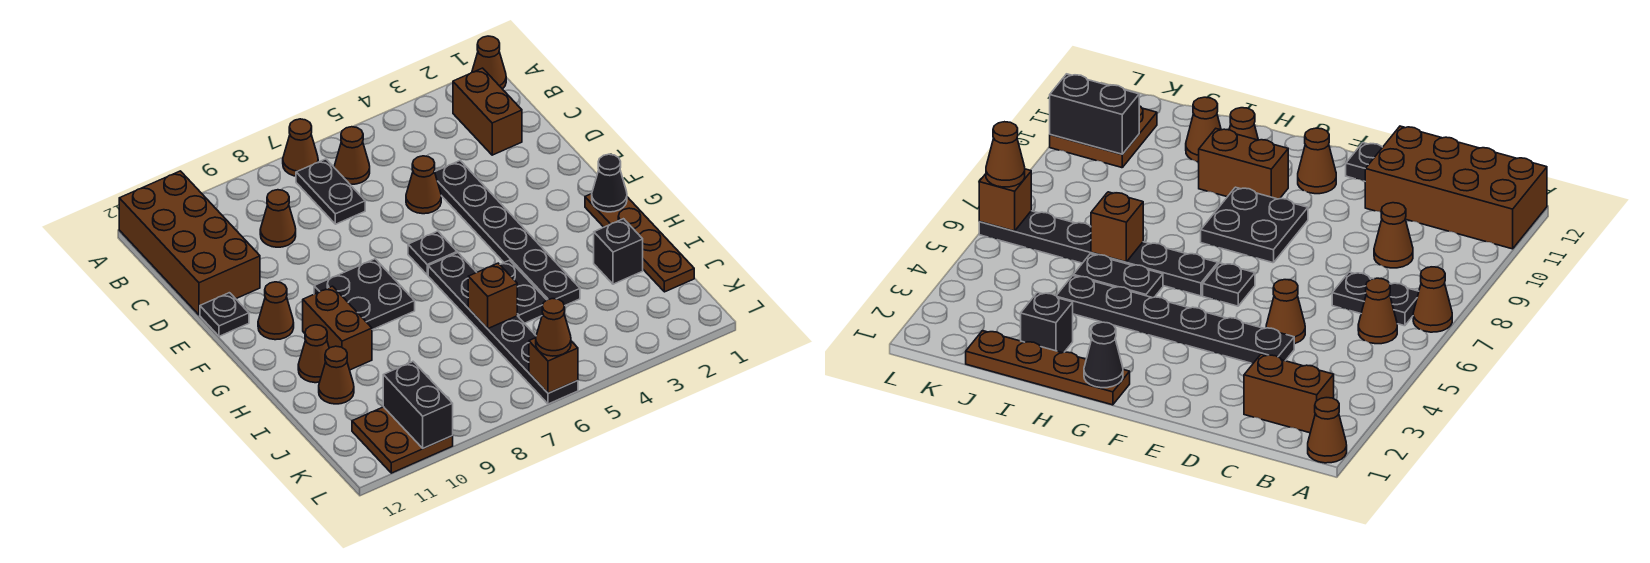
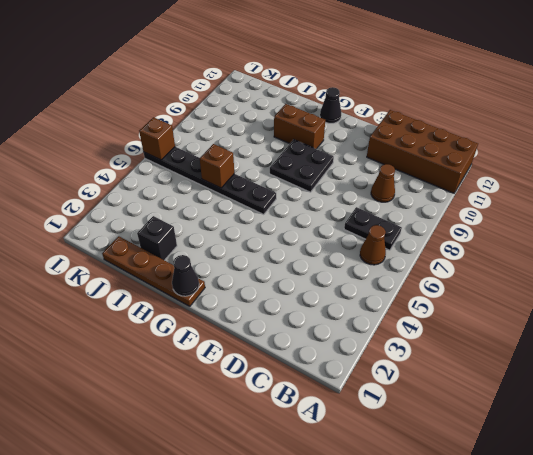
black 1x1 cone [320,87,341,123] -> none
none -> brown 1x1 cone [472,36,506,89]
none -> brown 1x1 cone [283,119,318,176]
none -> brown 1x2 brick [453,68,522,155]

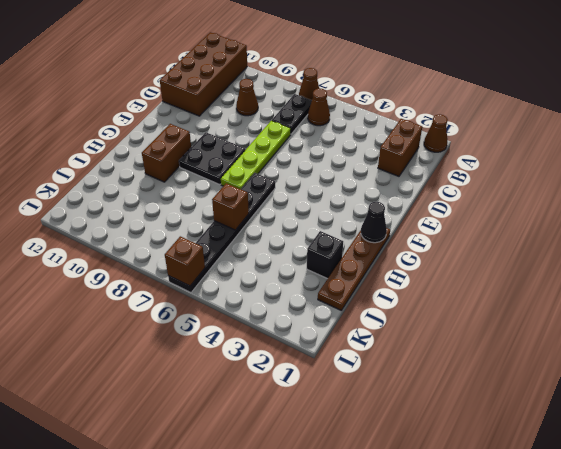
lime 1x4 plate [221,121,291,189] -> none
none -> black 1x6 plate [435,161,580,306]
none -> brown 1x1 cone [406,156,441,214]
none -> black 1x1 plate [200,293,249,336]

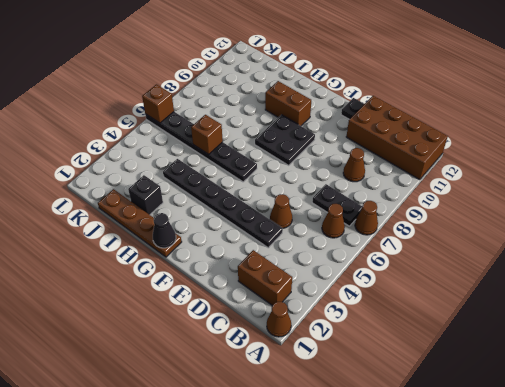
none -> black 1x1 plate [408,231,457,275]
none -> brown 1x1 cone [258,282,294,340]
none -> black 1x2 plate [500,260,546,323]

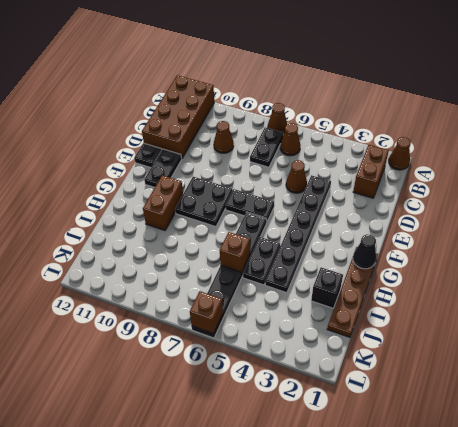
black 1x2 plate [144,149,182,187] -> brown 1x1 cone [258,282,294,340]
black 1x2 plate [226,189,274,223] -> black 1x1 plate [408,231,457,275]
none -> brown 1x1 cone [298,325,329,383]
none -> brown 1x1 cone [319,346,354,404]
none -> brown 2x2 plate [352,407,453,473]

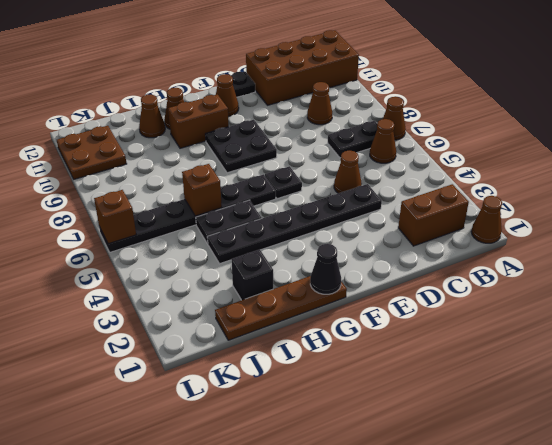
none -> black 1x2 brick [383,362,453,448]
none -> brown 1x1 cone [536,299,571,356]

